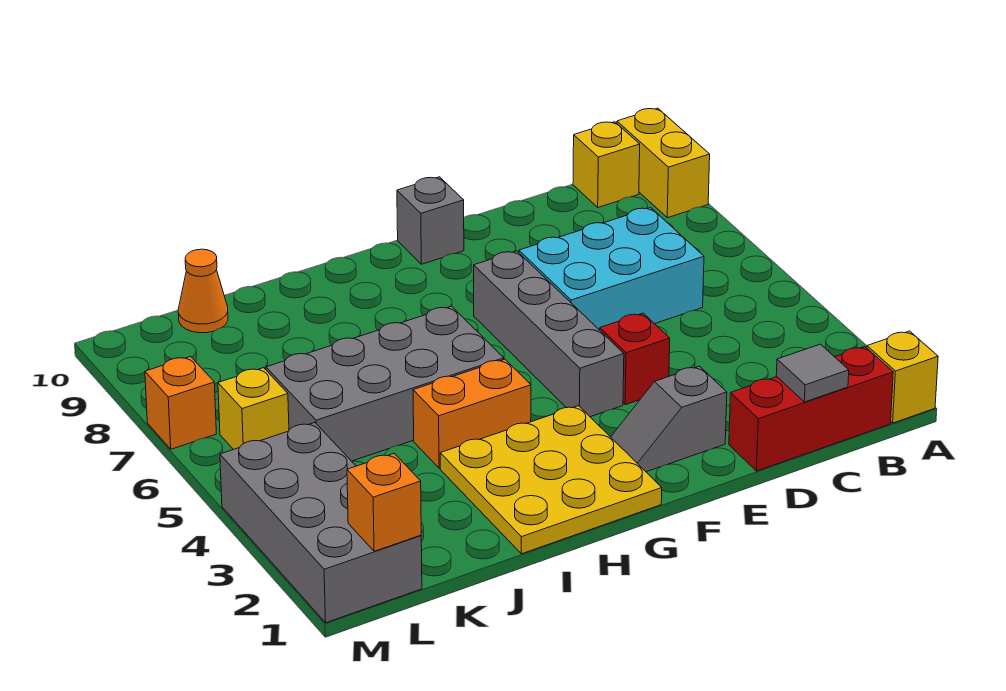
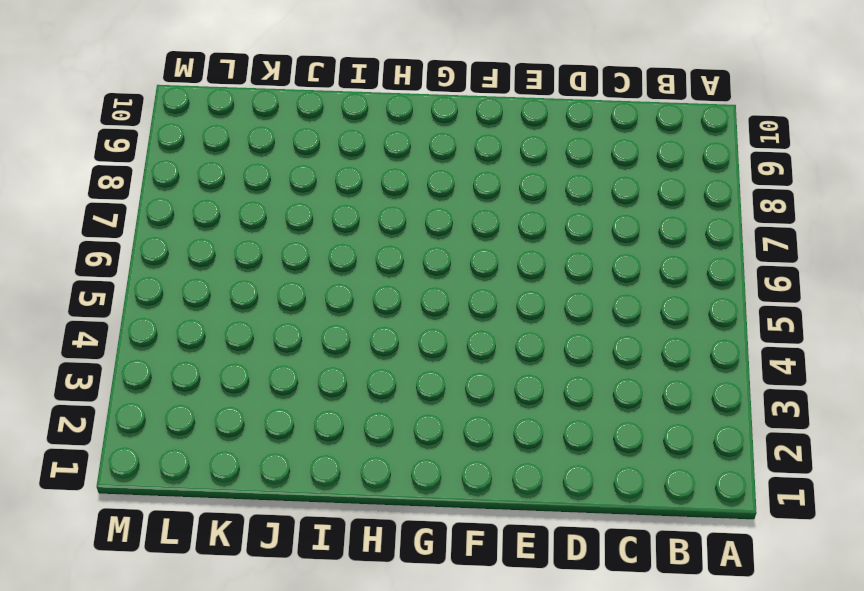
none -> yellow 1x1 brick [867,331,938,423]
none -> yellow 1x2 brick [617,108,710,218]
none -> red 1x3 brick [729,346,893,471]

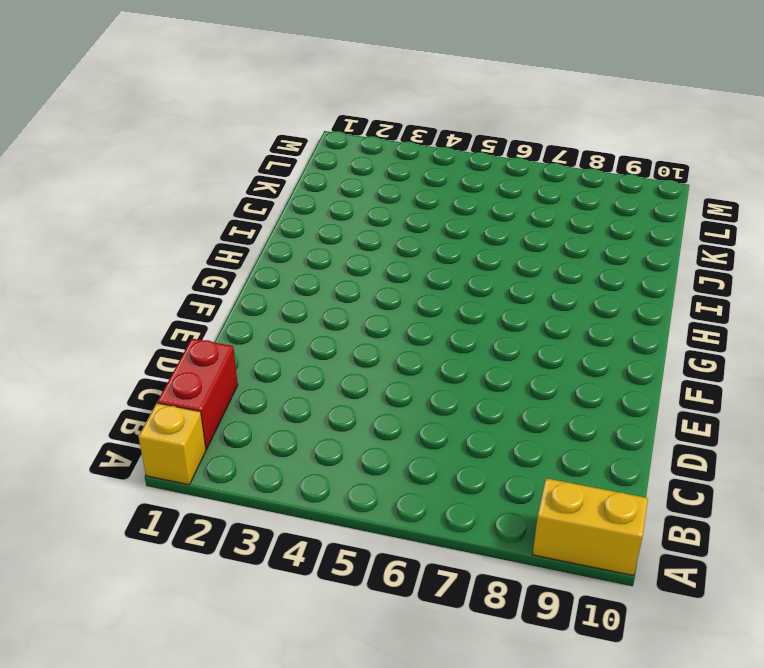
red 1x2 brick [158,339,238,449] -> red 1x3 brick [729,346,893,471]
none -> yellow 1x1 brick [573,122,640,207]
none -> cyan 2x3 brick [519,208,704,330]
none -> grey 1x2 slope [611,366,727,472]

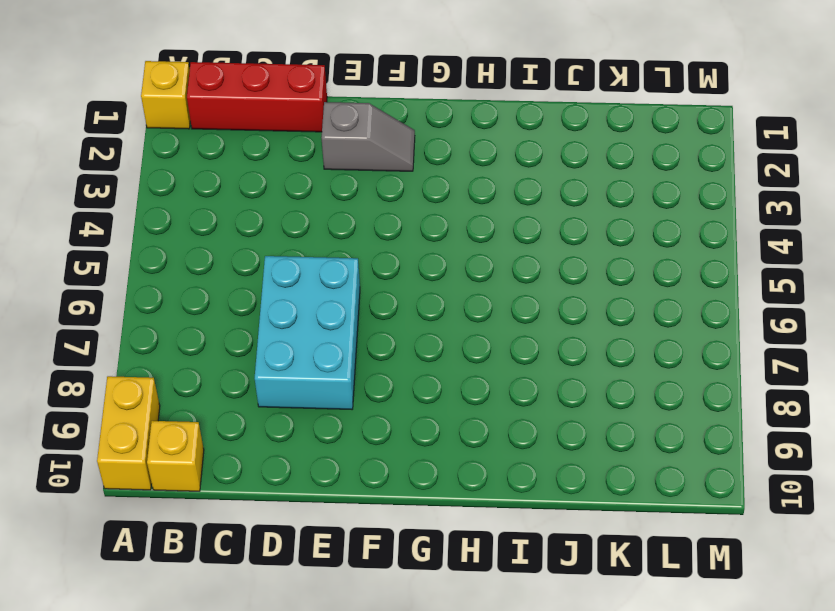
cyan 2x3 brick [255,256,360,409] -> cyan 2x3 brick turned to [519,208,704,330]
none -> red 1x1 brick [600,313,670,405]
none -> grey 1x4 brick [474,251,624,417]
none -> grey 1x1 brick [397,177,464,264]

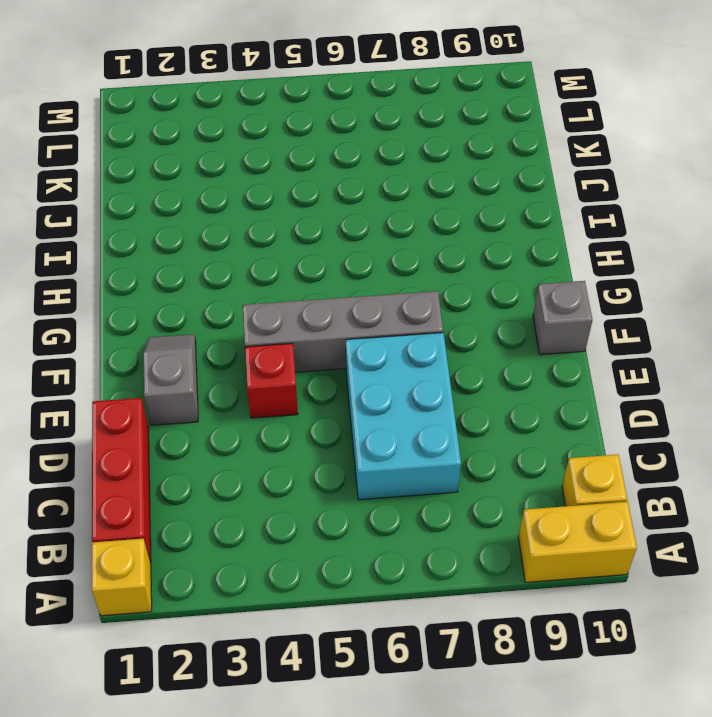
none -> yellow 3x3 plate [440,406,662,554]
none -> orange 1x2 brick [413,359,531,468]
none -> grey 2x4 brick [266,306,504,461]

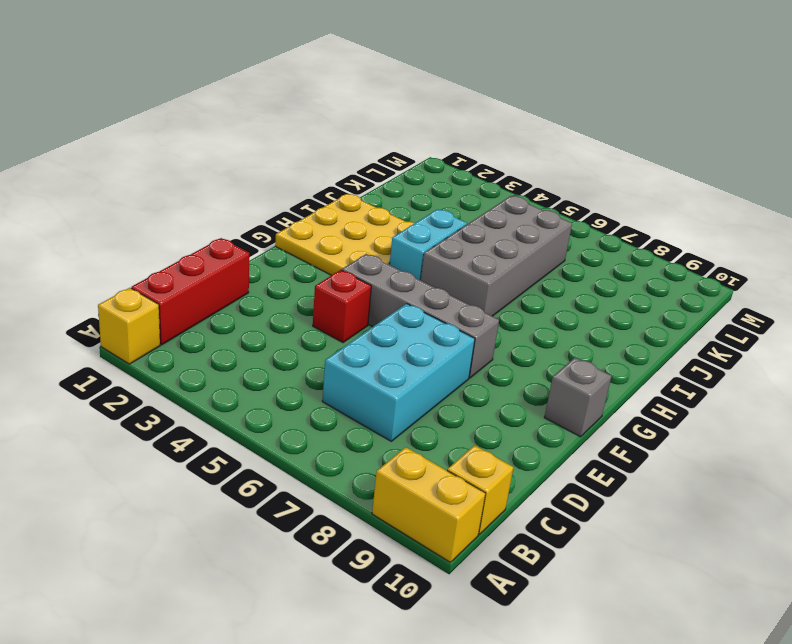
cyan 1x2 brick [390,209,467,280] -> orange 1x2 brick [413,359,531,468]
none -> grey 1x2 slope [611,366,727,472]
none -> orange 1x1 cone [178,249,228,333]
none -> grey 2x4 brick [220,423,422,623]

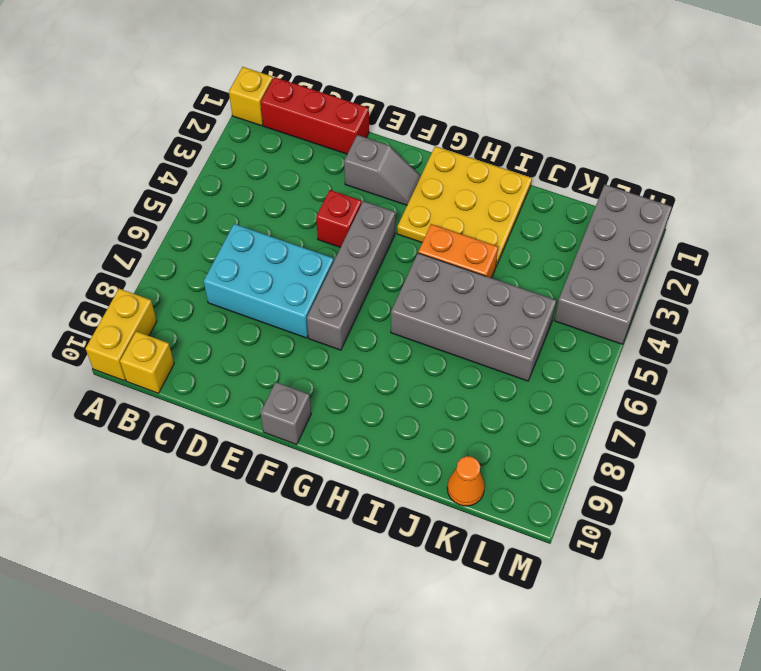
none -> yellow 1x1 brick [218,368,289,450]
none -> orange 1x1 brick [145,356,216,449]
none -> grey 1x1 tile [776,344,849,402]

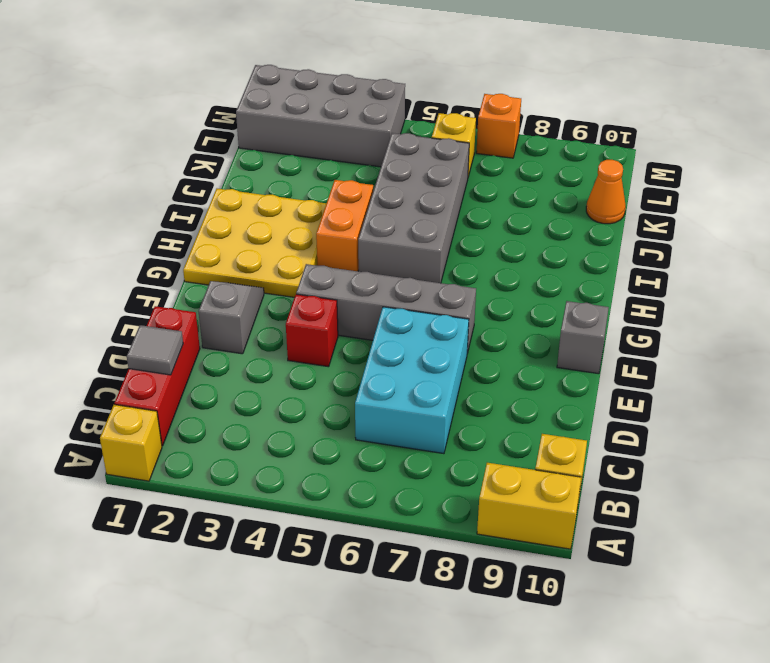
none -> orange 1x1 brick [347,453,421,551]

